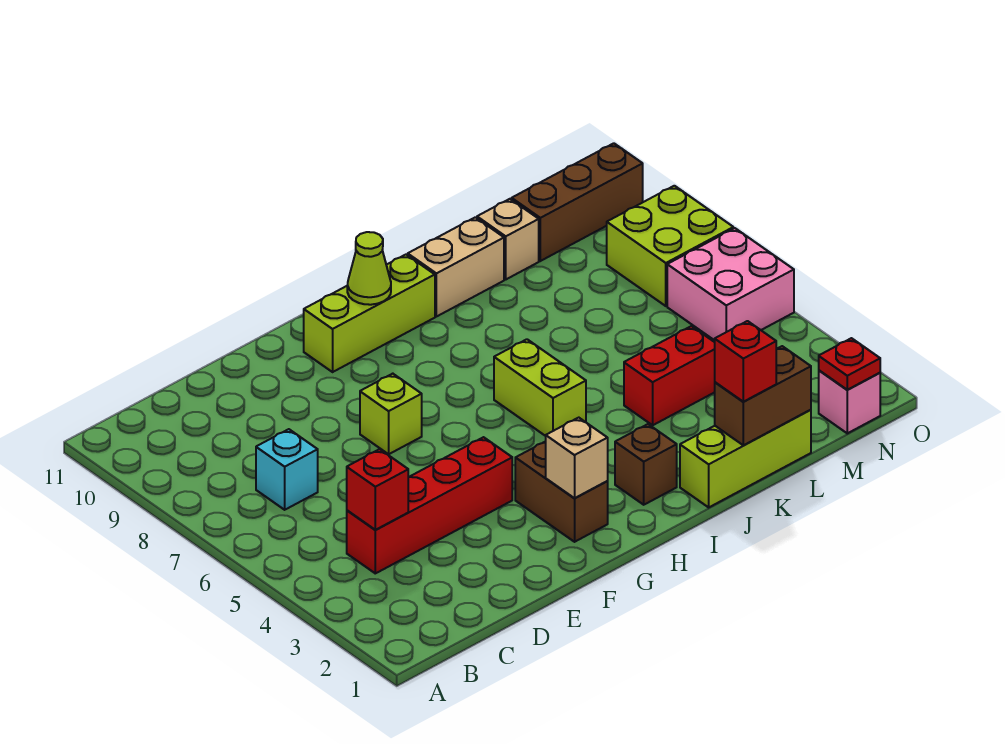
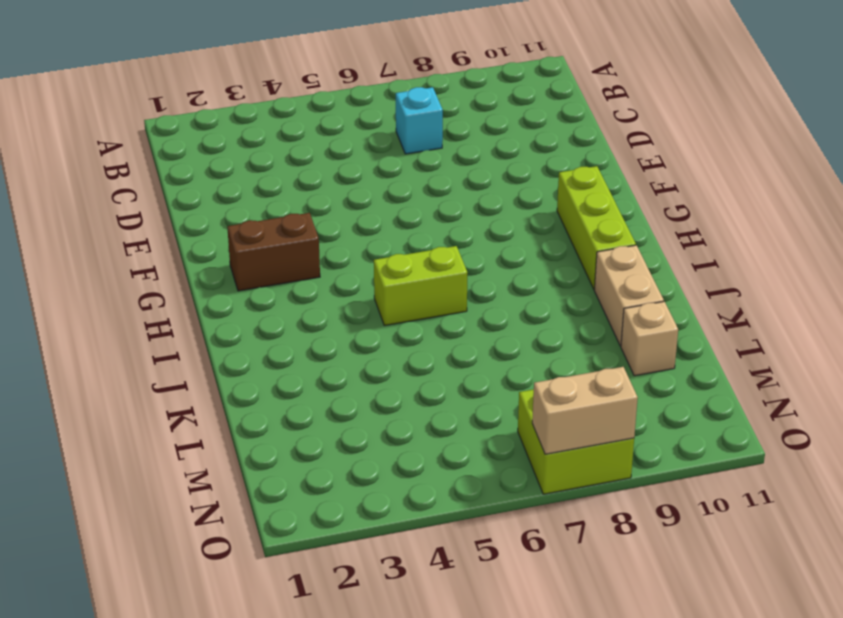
tan 1x2 brick [532,367,638,454] -> none
none -> red 1x4 brick [347,437,512,573]
none -> lime 1x1 brick [360,374,422,454]
none -> brown 1x1 brick [615,424,677,505]

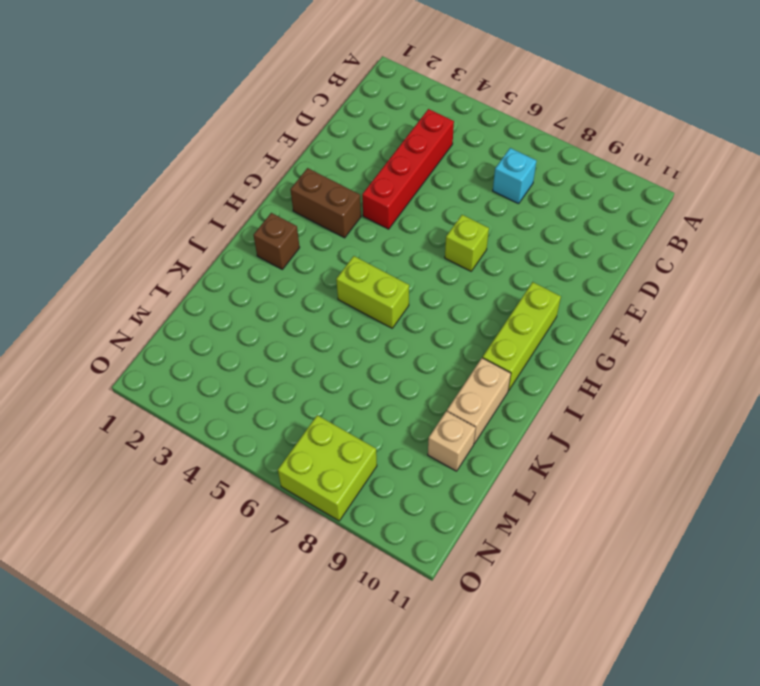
none -> lime 1x3 brick [680,410,811,507]
none -> red 1x2 brick [624,326,715,425]
none -> brown 1x3 brick [512,143,643,261]

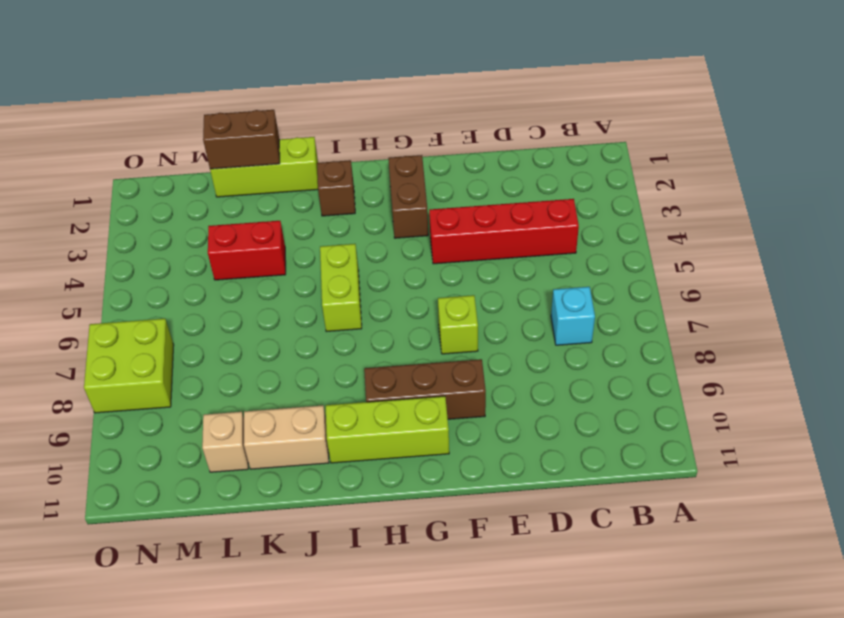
brown 1x3 brick [364,359,486,419] -> brown 1x3 brick moved to [512,143,643,261]
none -> pink 1x1 brick [819,370,880,433]
none -> pink 2x2 brick [667,228,794,340]
none -> red 1x1 brick [347,449,408,530]

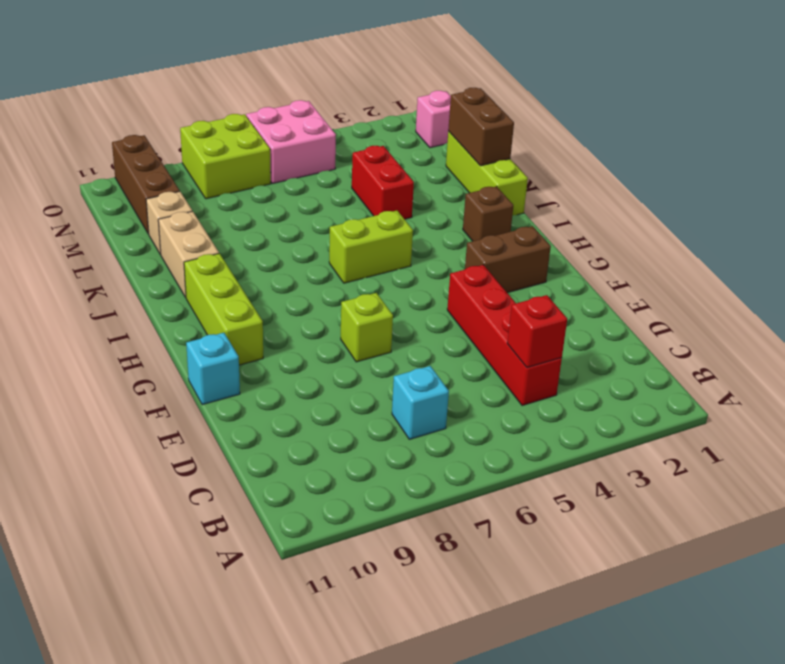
cyan 1x1 brick [186,333,240,405] -> none
none -> tan 1x1 brick [546,418,608,498]
none -> lime 1x1 cone [347,232,391,305]
none -> red 1x1 plate [819,338,880,390]

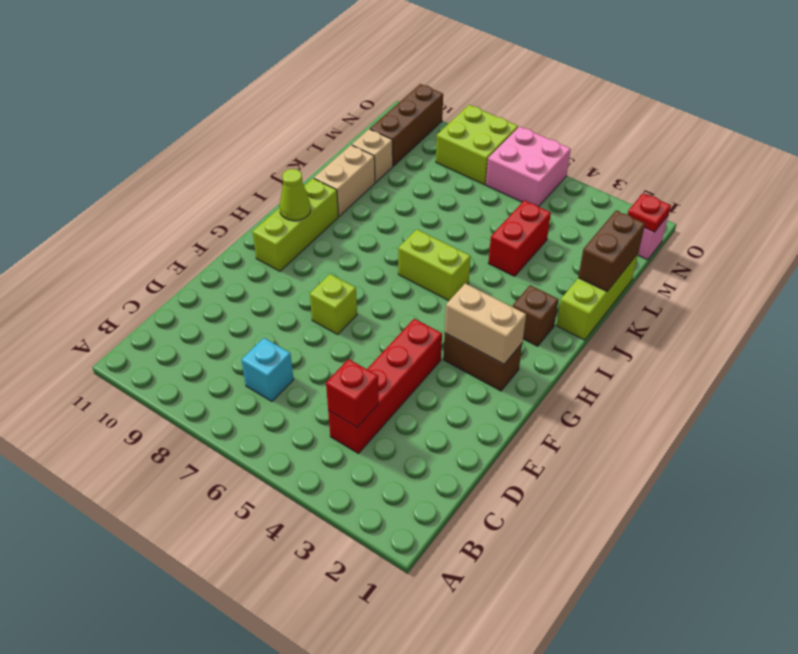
tan 1x2 brick [445,283,526,364] -> tan 1x1 brick [546,418,608,498]
none -> red 1x1 brick [715,321,776,402]

